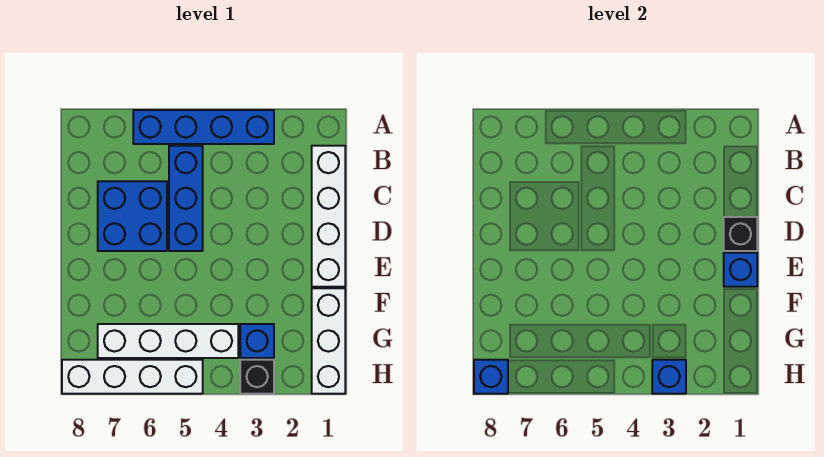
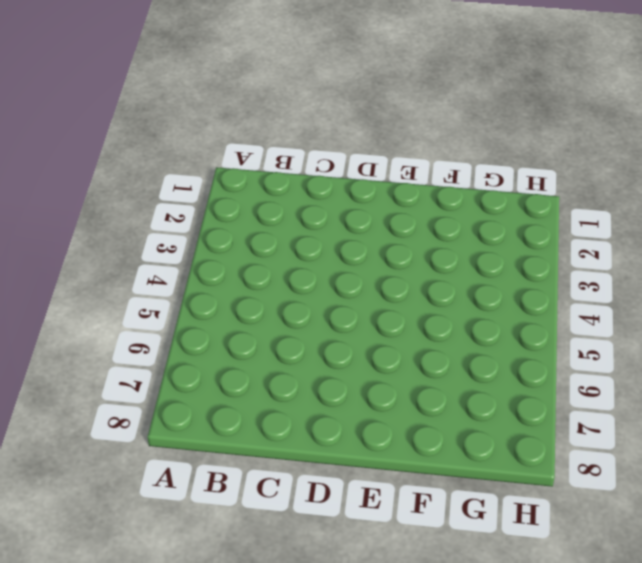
none -> blue 1x4 brick [133,110,274,144]
none -> white 1x4 brick [312,146,345,287]
none -> blue 1x3 brick [169,146,203,251]

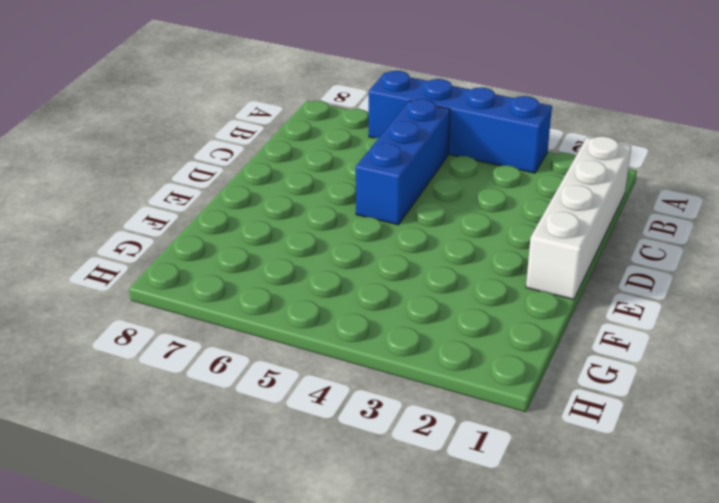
none -> blue 2x2 brick [98,181,167,251]
none -> white 1x3 brick [312,288,345,394]
none -> blue 1x1 brick [240,324,274,358]

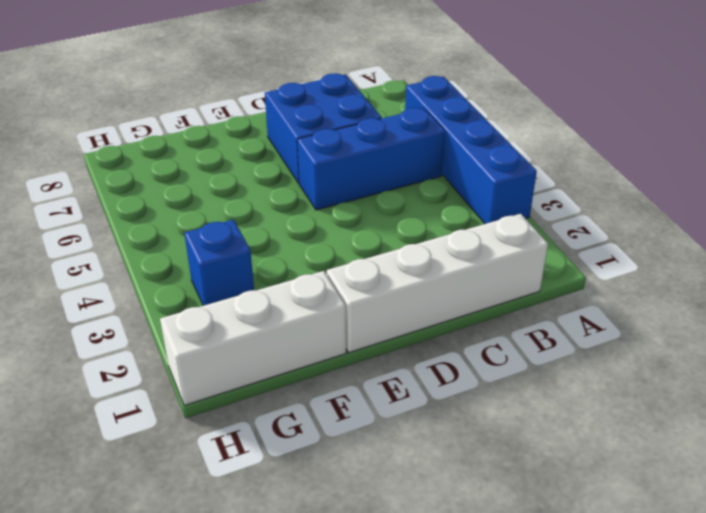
none -> white 1x4 brick [98,324,238,358]
none -> black 1x1 brick [240,360,274,394]
none -> white 1x4 brick [62,360,203,394]

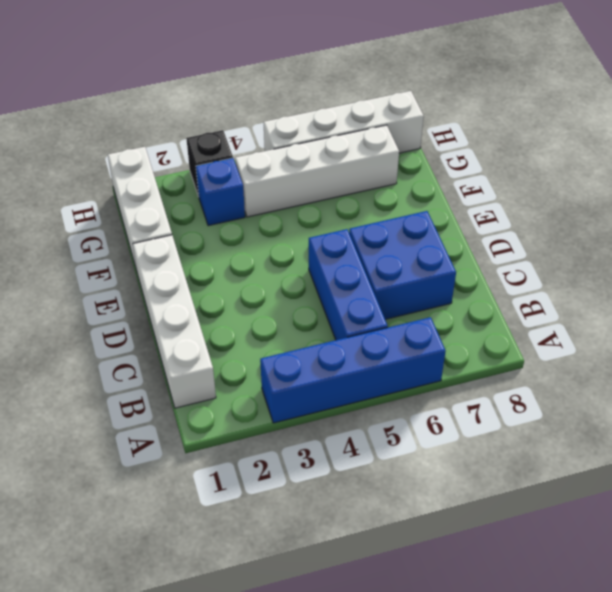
none -> black 1x1 brick [724,217,757,251]
none -> blue 1x1 brick [724,253,757,287]
none -> blue 1x1 brick [652,360,686,394]

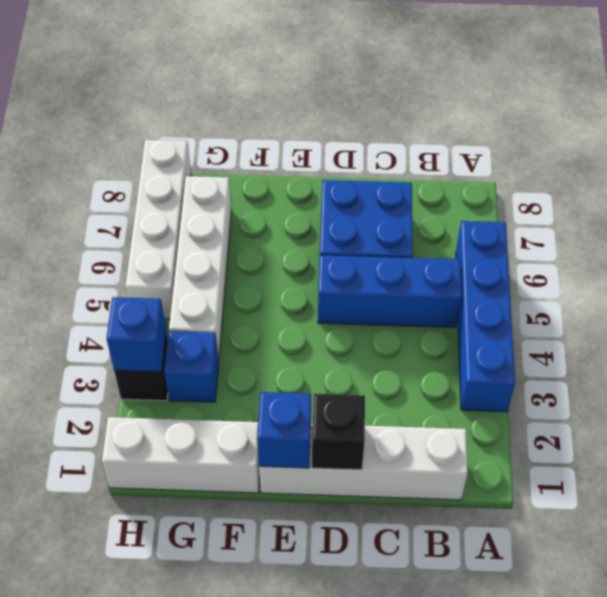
none -> blue 1x1 brick [474,360,508,394]

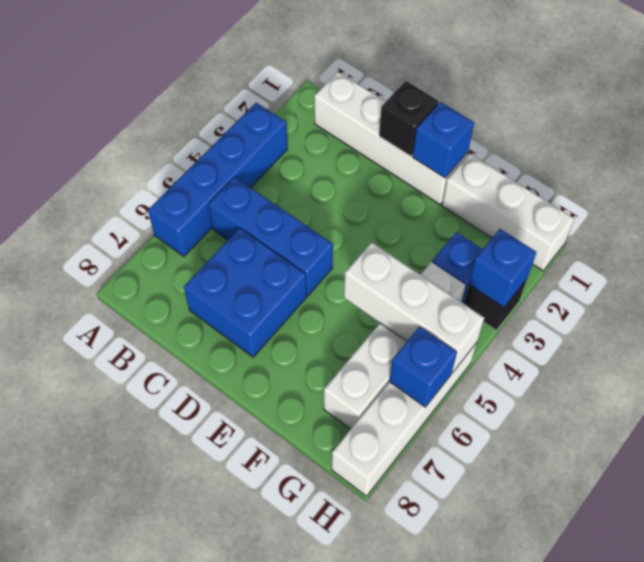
white 1x3 brick [344,242,484,373] -> none
blue 1x1 brick [389,326,457,407] -> blue 1x1 brick moved to [474,360,508,394]

